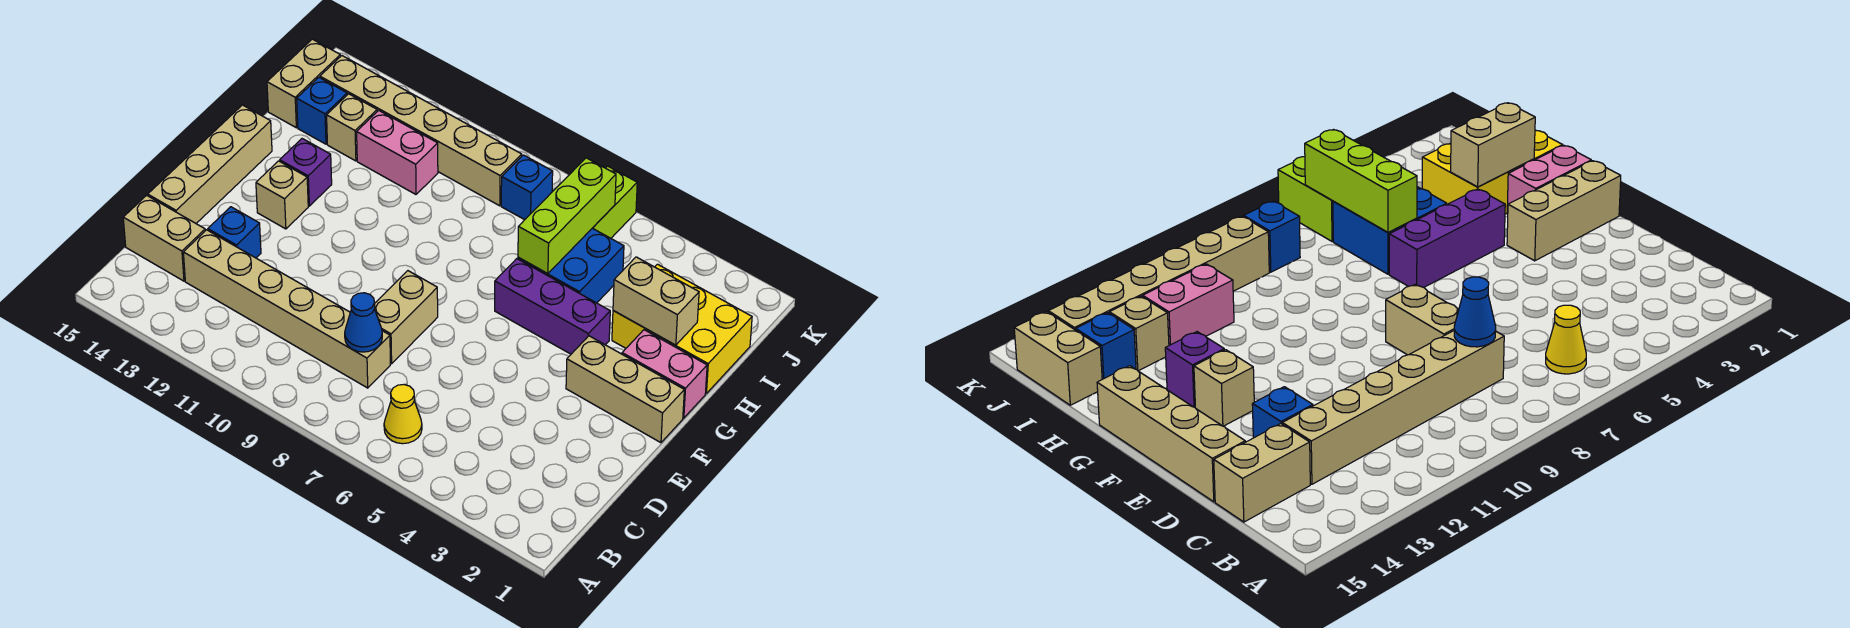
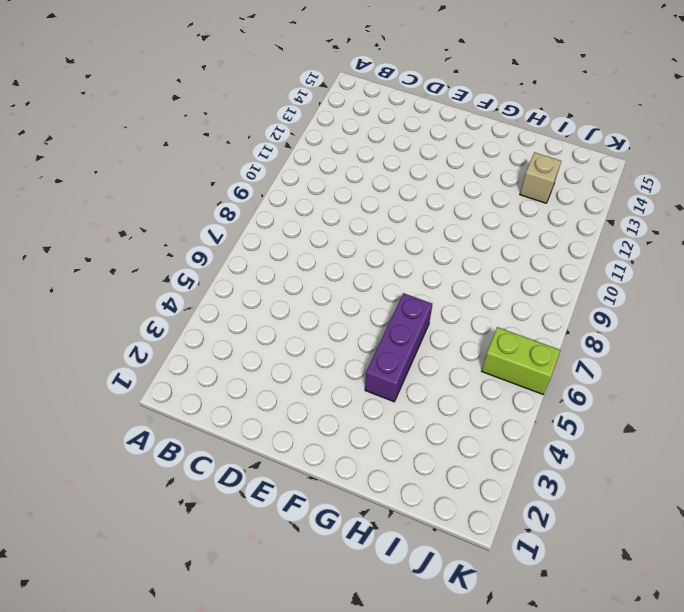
none -> yellow 1x1 cone [384,385,422,444]
none -> tan 1x6 brick [183,230,390,388]
none -> tan 1x2 brick [123,195,205,281]

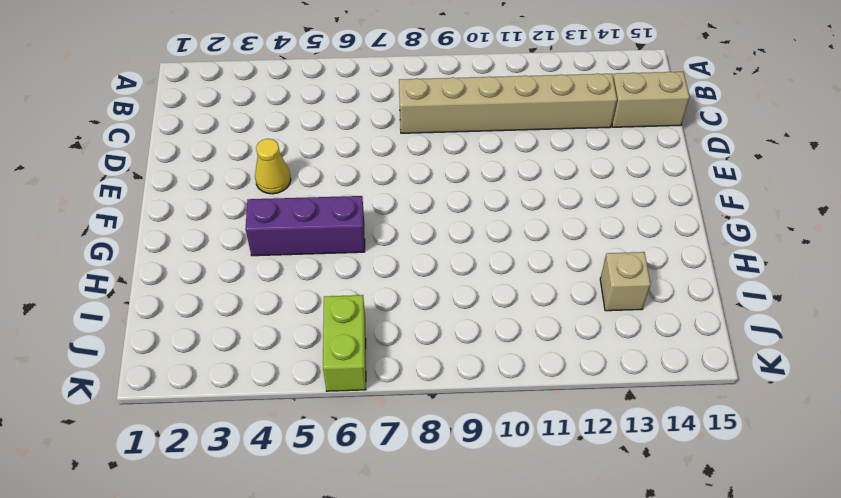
yellow 1x1 cone [255,139,291,194] -> yellow 1x1 cone moved to [384,385,422,444]
none -> tan 1x2 brick [375,271,438,364]
none -> blue 1x1 brick [208,207,261,258]
none -> tan 1x4 brick [148,105,272,223]

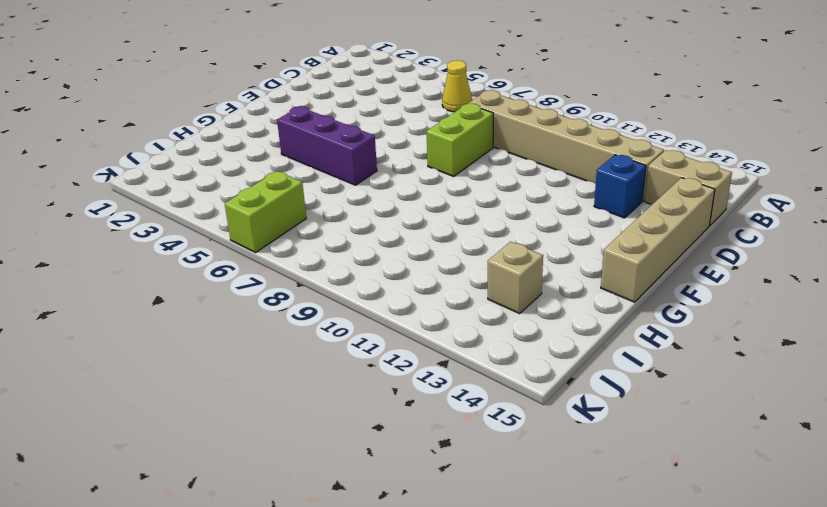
lime 1x2 brick [427,103,493,176] -> tan 1x2 brick [375,271,438,364]
none -> tan 1x3 brick [566,336,684,443]
none -> tan 1x1 brick [256,161,308,229]
none -> pink 1x2 brick [622,330,707,418]

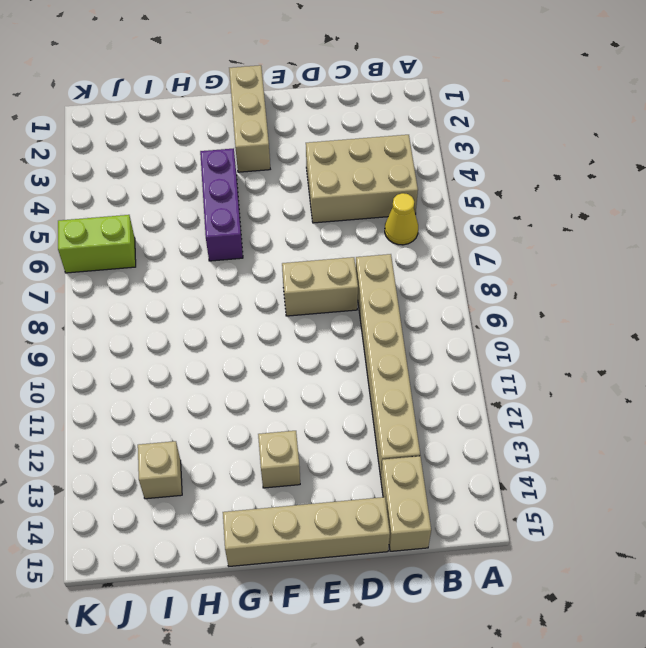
tan 2x3 brick [306,135,418,223] -> none
none -> blue 1x1 brick [208,207,261,258]
none -> pink 1x2 brick [622,330,707,418]
none -> purple 1x1 brick [280,139,332,206]

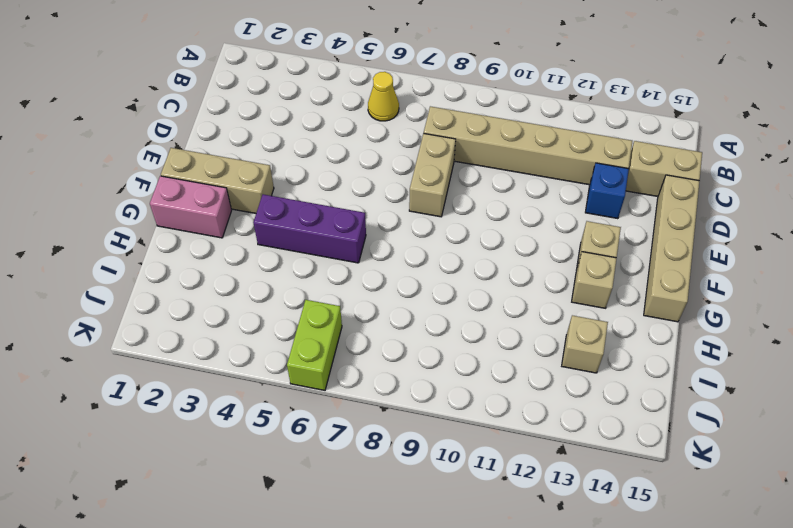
tan 1x1 brick [572,252,617,308] -> purple 1x1 brick [280,139,332,206]
none -> yellow 2x3 brick [612,264,752,393]
none -> blue 2x2 brick [518,228,624,303]
none -> pink 1x2 brick [357,110,438,194]

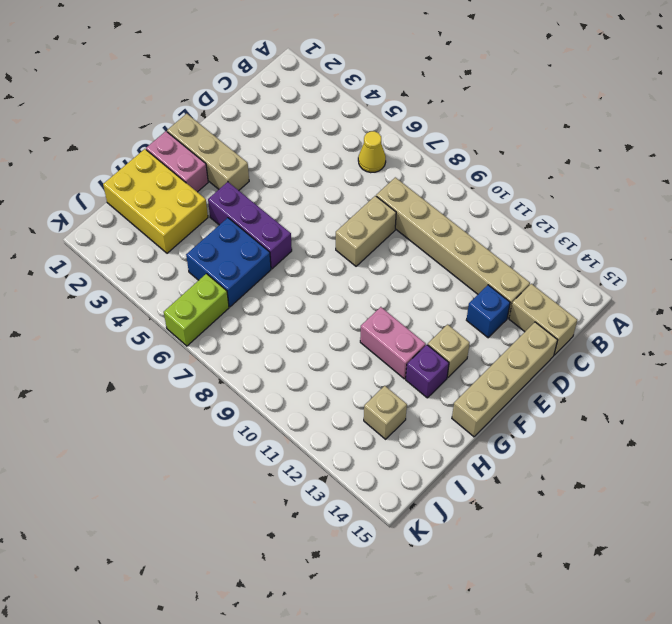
pink 1x2 brick [360,307,426,379] -> pink 1x2 brick moved to [357,110,438,194]
none -> blue 1x1 brick [297,77,347,144]
none -> tan 1x2 brick [267,39,340,128]
none -> blue 1x1 brick [501,155,553,220]

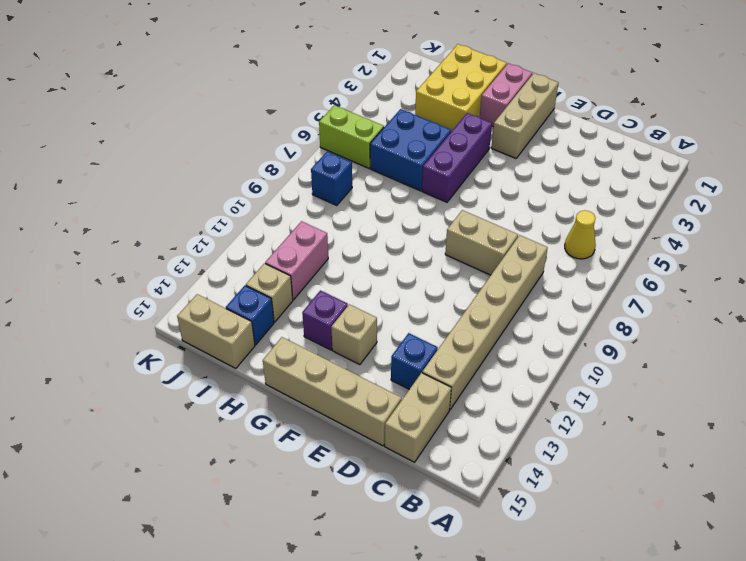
none -> tan 1x6 brick [320,56,522,206]
none -> blue 1x1 cone [345,293,382,352]
none -> tan 1x2 brick [613,257,699,345]

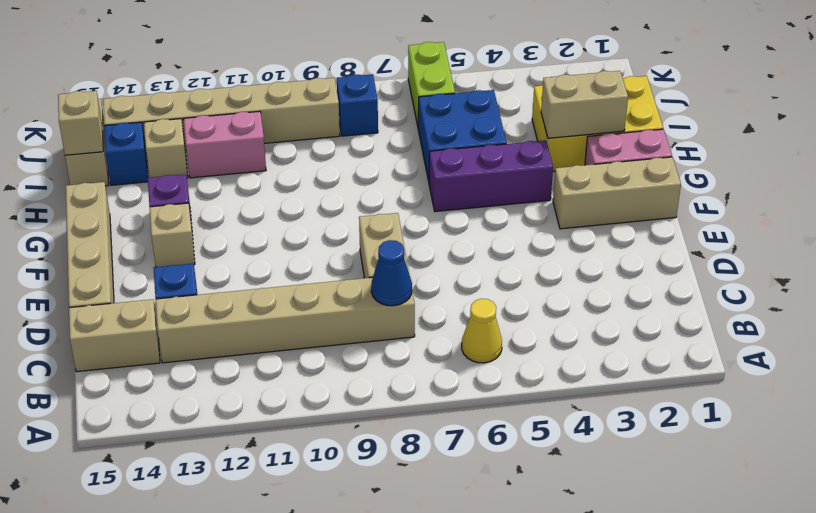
tan 1x1 brick [58,91,103,155] -> none
none -> lime 1x3 brick [518,158,616,274]

